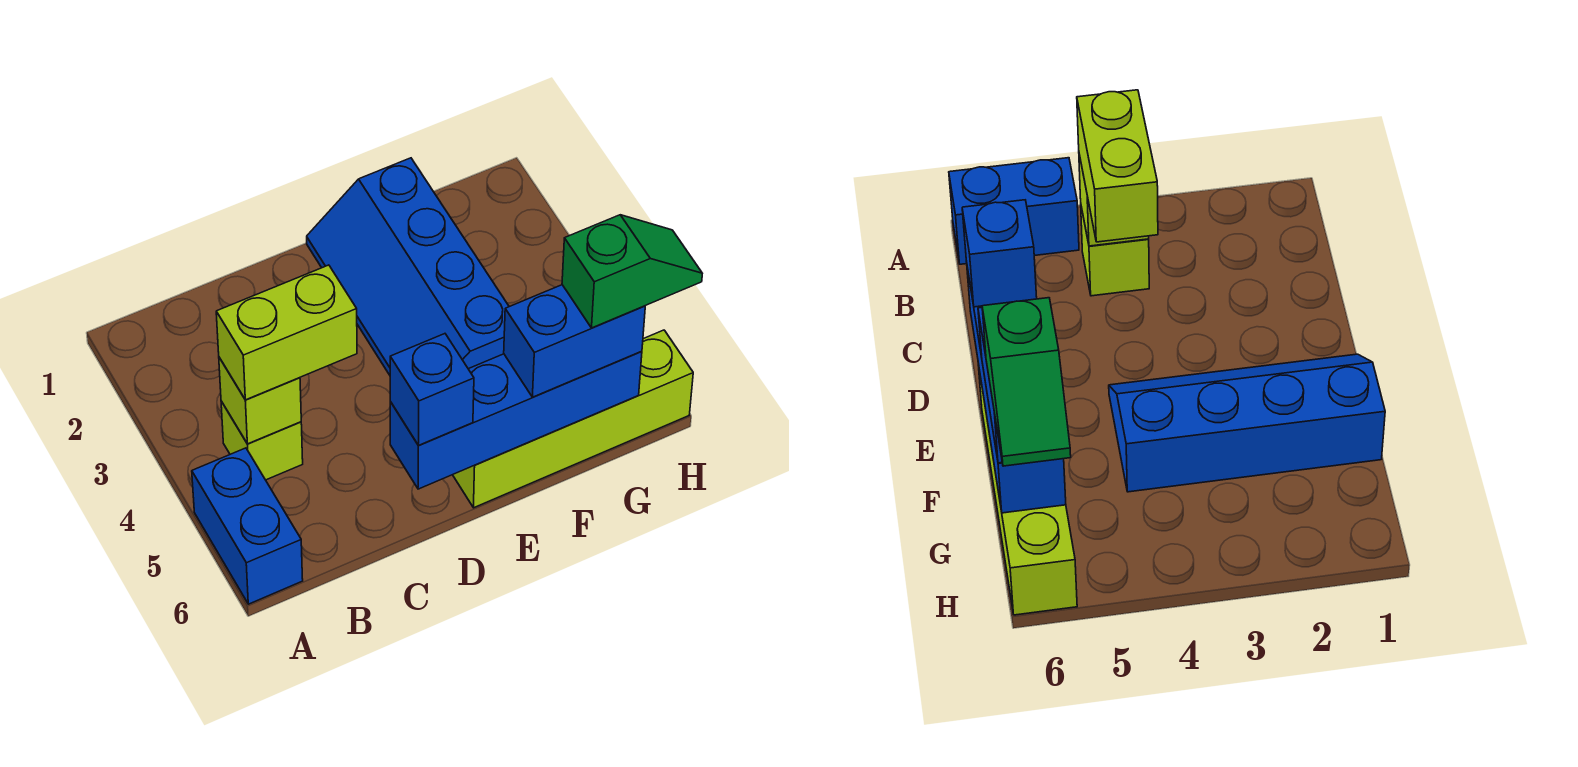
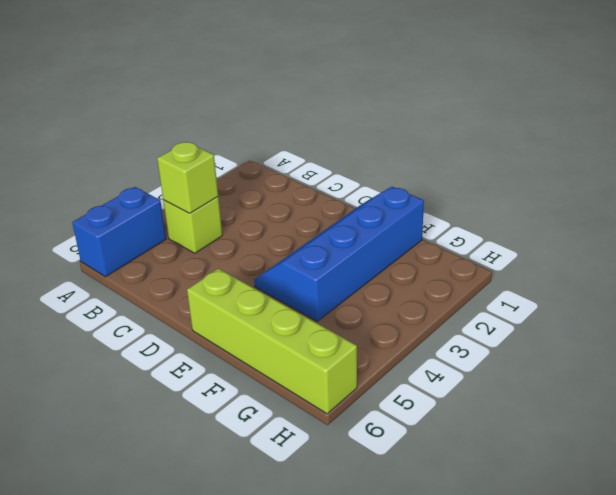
none -> blue 1x4 brick [390,351,642,489]
none -> lime 1x2 brick [216,265,357,400]

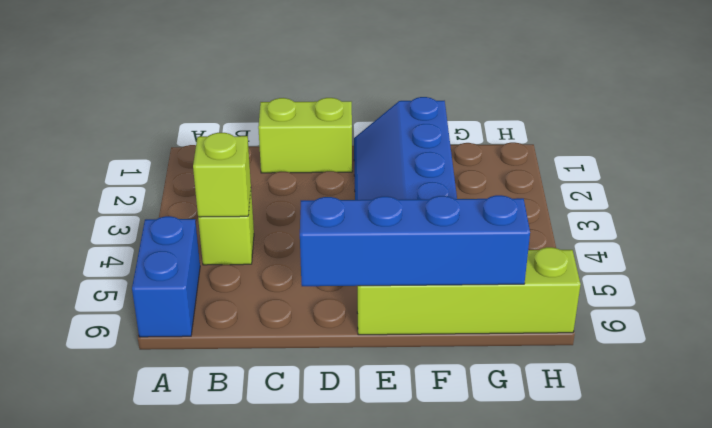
lime 1x2 brick [258,98,352,173] -> lime 1x2 brick moved to [216,265,357,400]
none -> blue 1x1 brick [390,334,474,445]
none -> blue 1x2 brick [504,285,645,397]

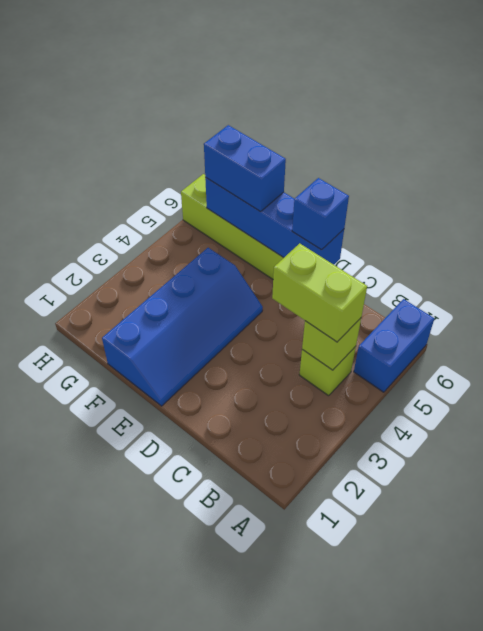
none -> green 1x2 slope [562,215,702,328]

